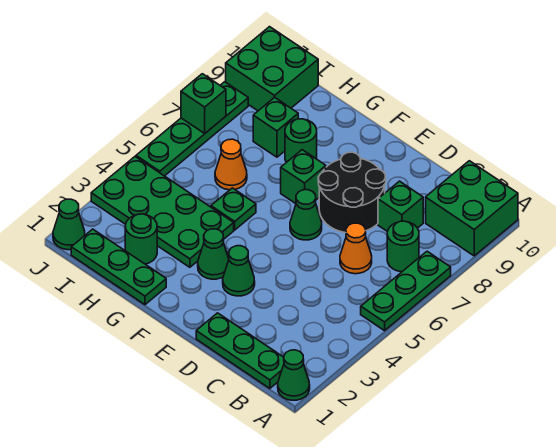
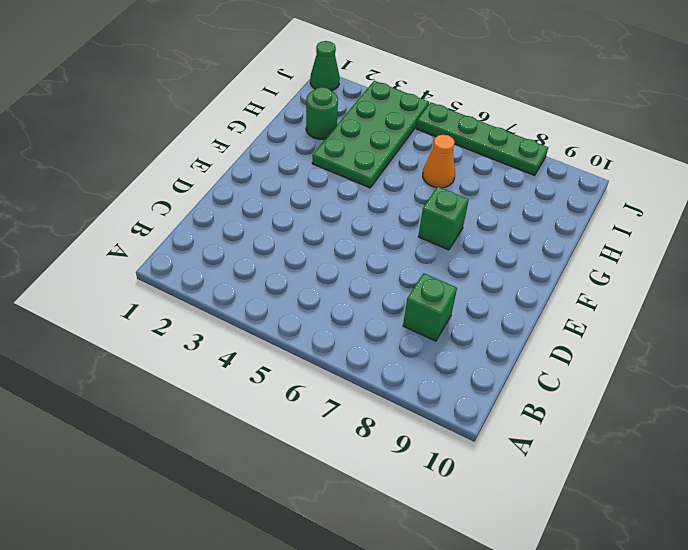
none -> green 1x1 cone [278,350,310,400]
none -> green 1x3 plate [361,251,451,331]
none -> green 2x2 brick [426,161,518,256]

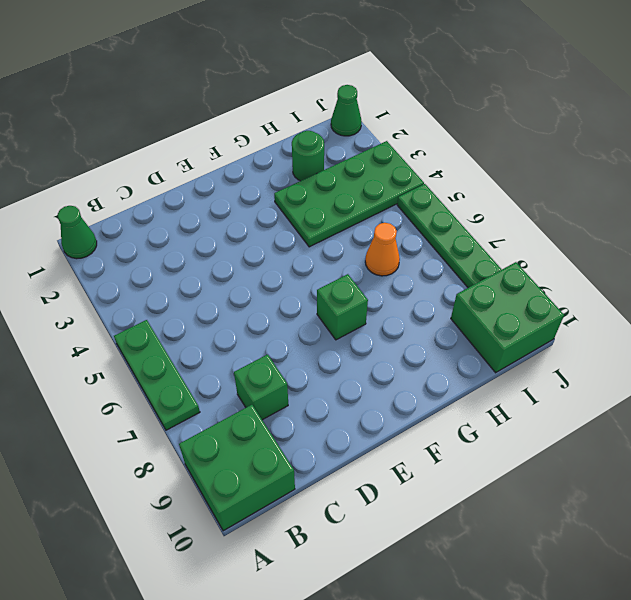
none -> green 1x3 plate [196,313,284,388]
none -> green 1x1 round brick [387,221,419,272]
none -> orange 1x1 cone [340,223,372,274]

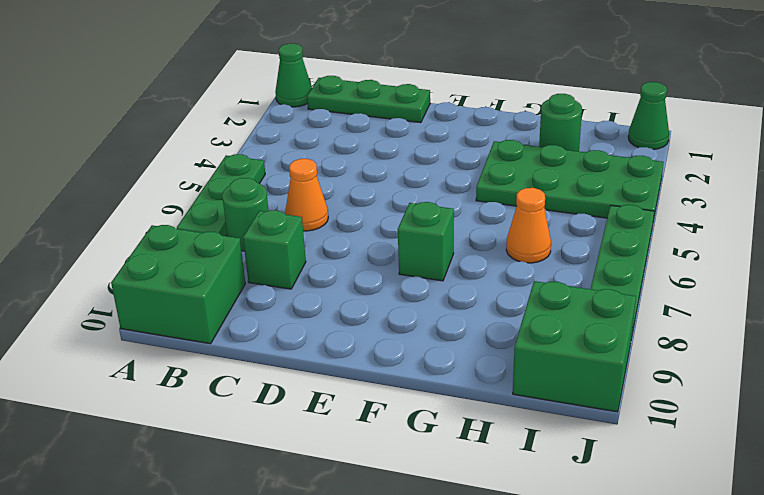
none -> black 2x2 round brick [318,152,386,233]
none -> green 1x1 cone [223,246,255,296]
none -> green 1x1 cone [290,190,322,240]

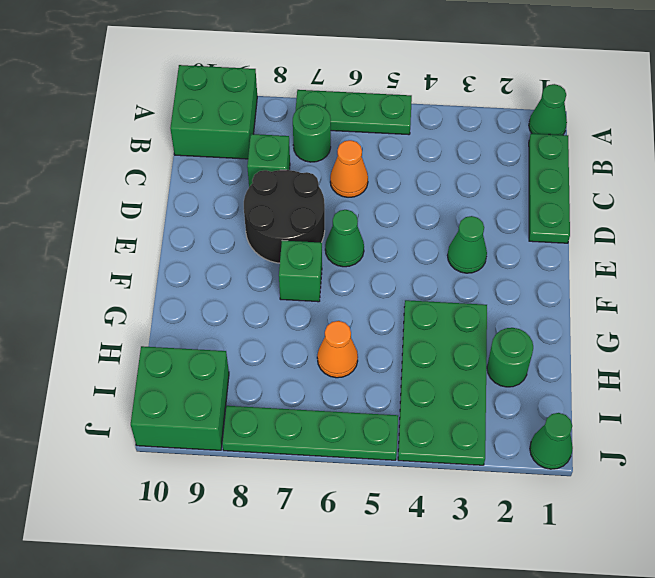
none -> green 1x1 cone [198,229,229,279]
none -> green 1x3 plate [71,229,166,305]
none -> green 1x1 plate [211,188,256,230]

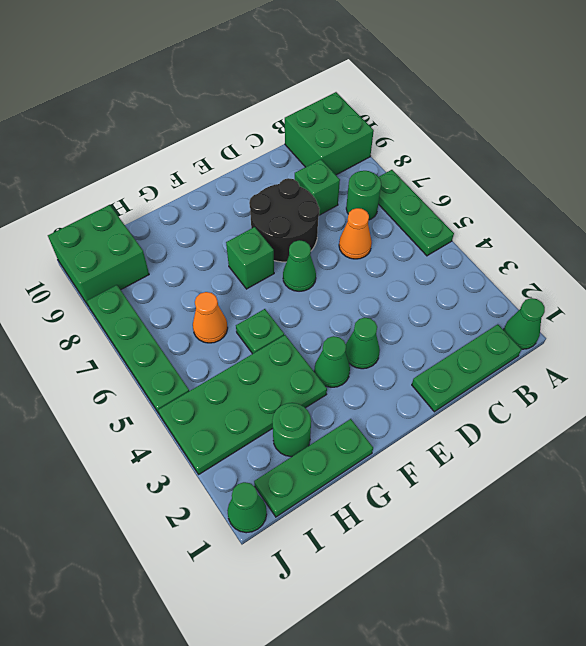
none -> green 1x1 round brick [285,119,317,162]
none -> green 1x1 brick [253,97,298,157]
none -> green 1x1 brick [181,74,226,133]

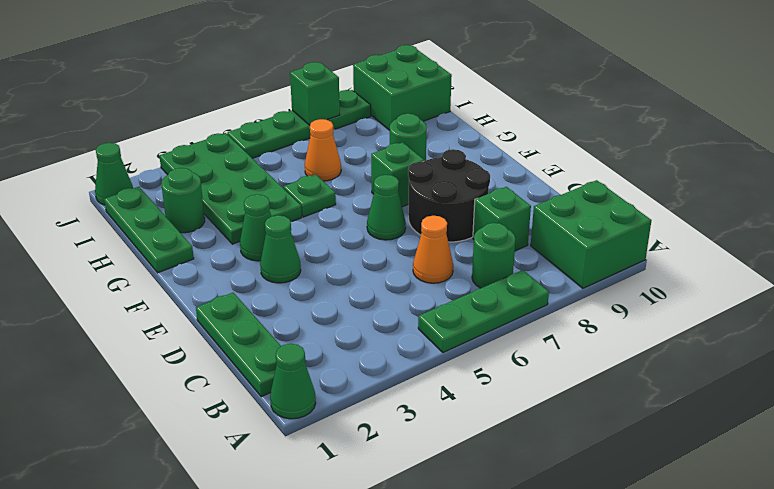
none -> green 1x1 brick [253,97,298,157]

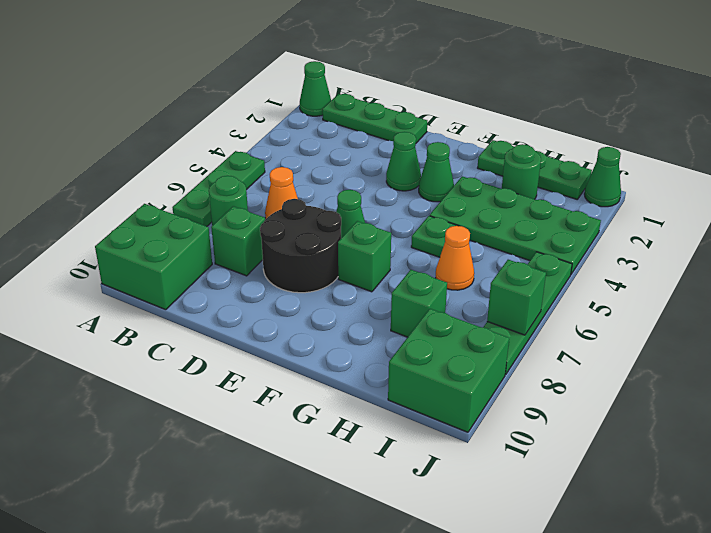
none -> green 1x1 round brick [285,119,317,162]

